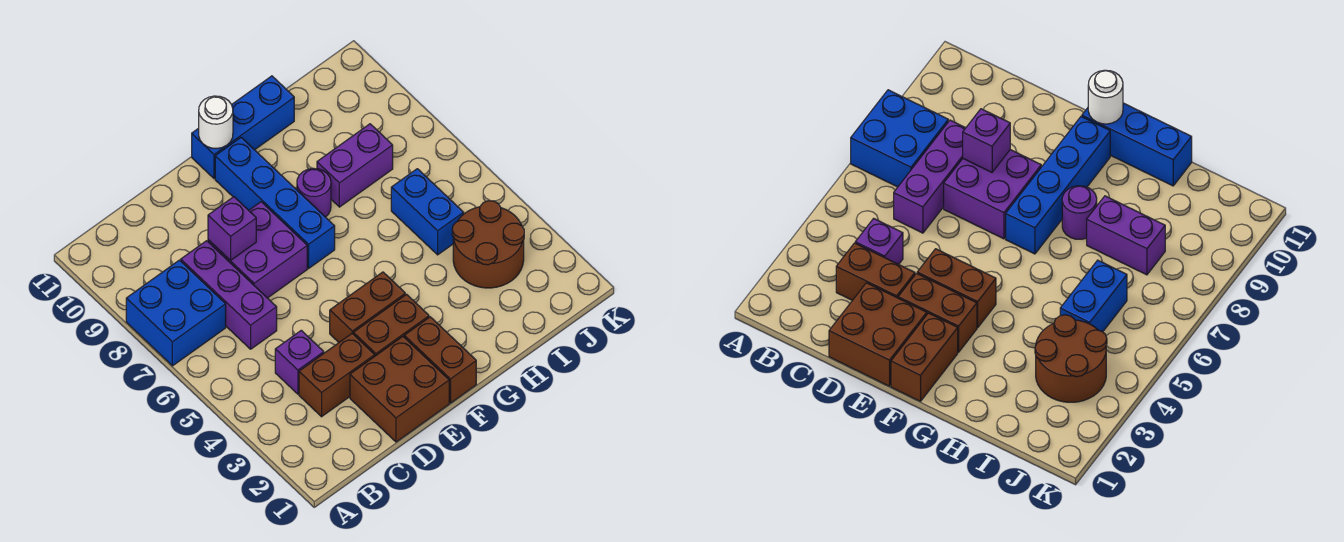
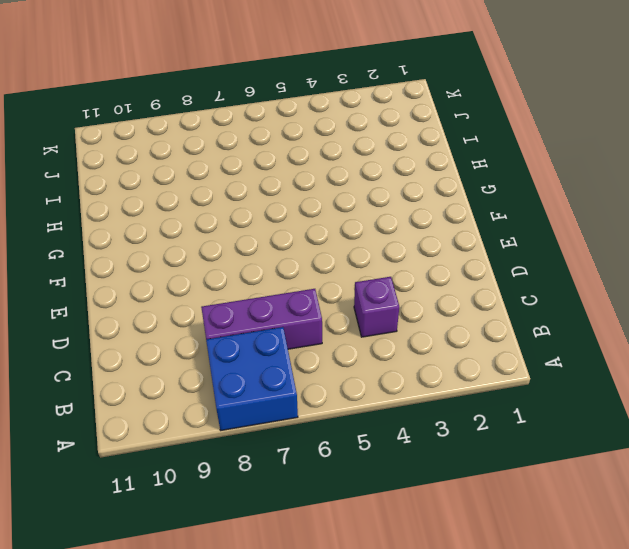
none -> brown 1x2 brick [299,334,375,417]
none -> brown 2x2 brick [350,337,449,442]
none -> purple 2x2 brick [208,202,307,298]

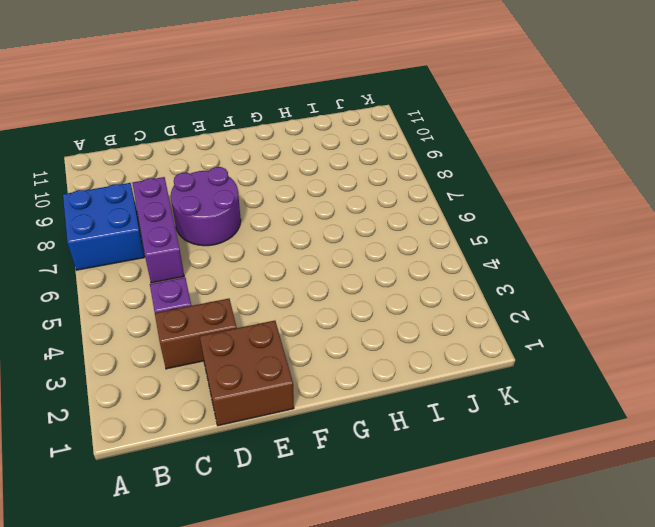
purple 2x2 round brick [171,167,241,246] -> purple 2x2 brick [208,202,307,298]
none -> brown 1x2 brick [353,294,429,356]
none -> brown 1x2 brick [330,272,405,342]
none -> brown 1x2 brick [404,317,476,403]

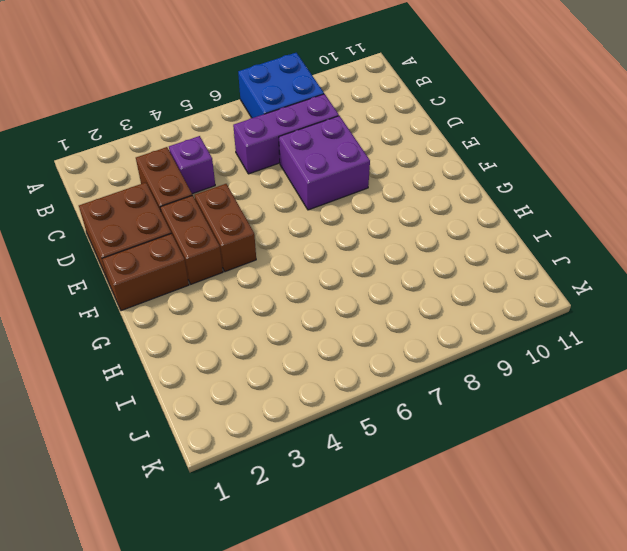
none -> blue 1x4 brick [215,138,335,268]
none -> blue 1x3 brick [192,76,294,179]
none -> purple 1x1 round brick [297,168,331,217]

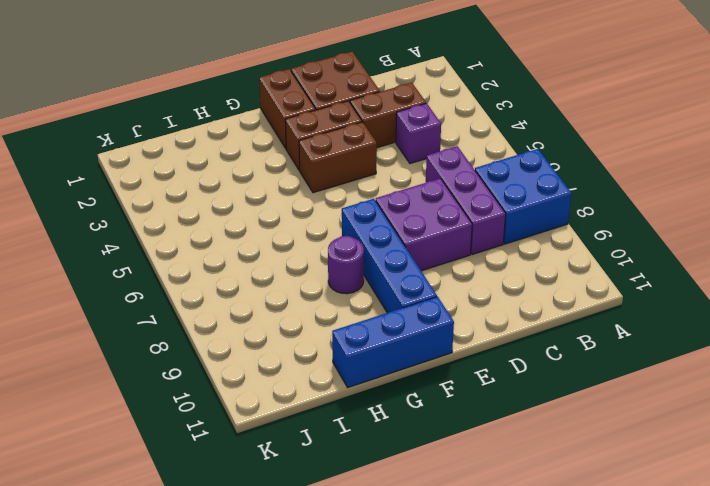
none -> purple 1x2 brick [317,124,393,207]
none -> brown 2x2 round brick [452,201,524,288]
none -> blue 1x2 brick [391,169,464,255]

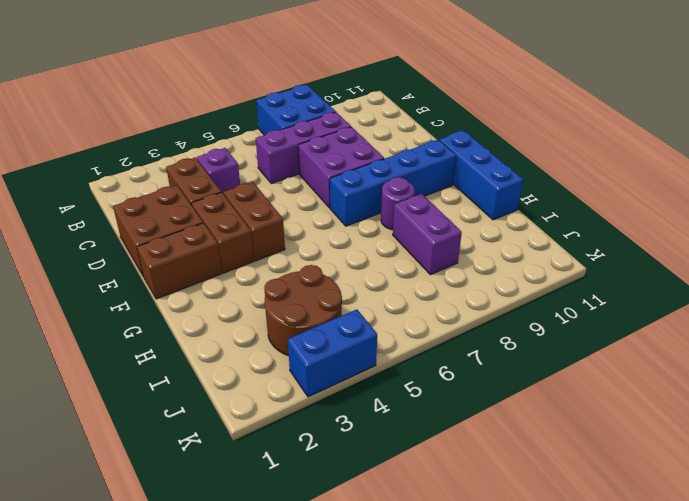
blue 1x2 brick [288,309,377,397] -> blue 1x2 brick moved to [391,169,464,255]
none -> purple 1x1 brick [208,197,256,260]
none -> white 1x1 round brick [199,96,233,148]

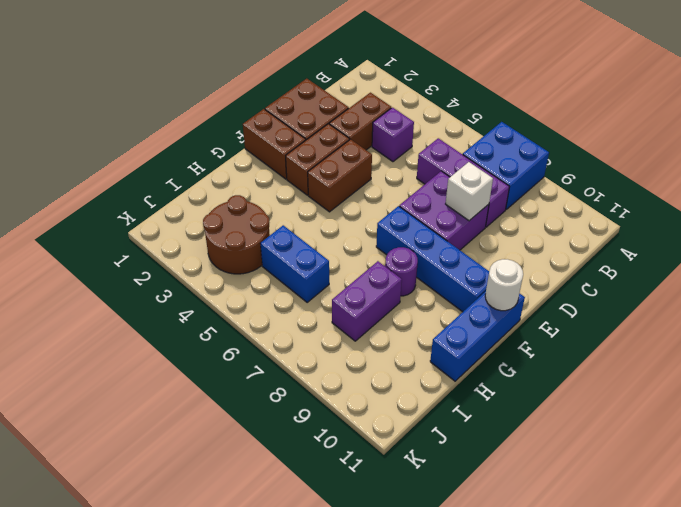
white 1x1 brick [446,162,493,221] -> purple 1x1 brick [208,197,256,260]

